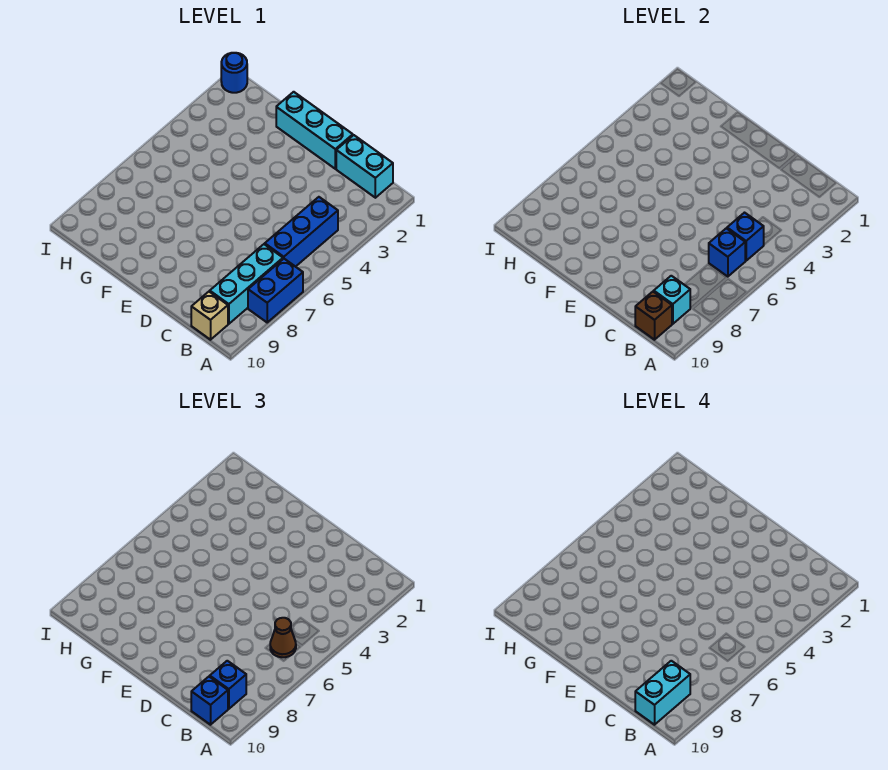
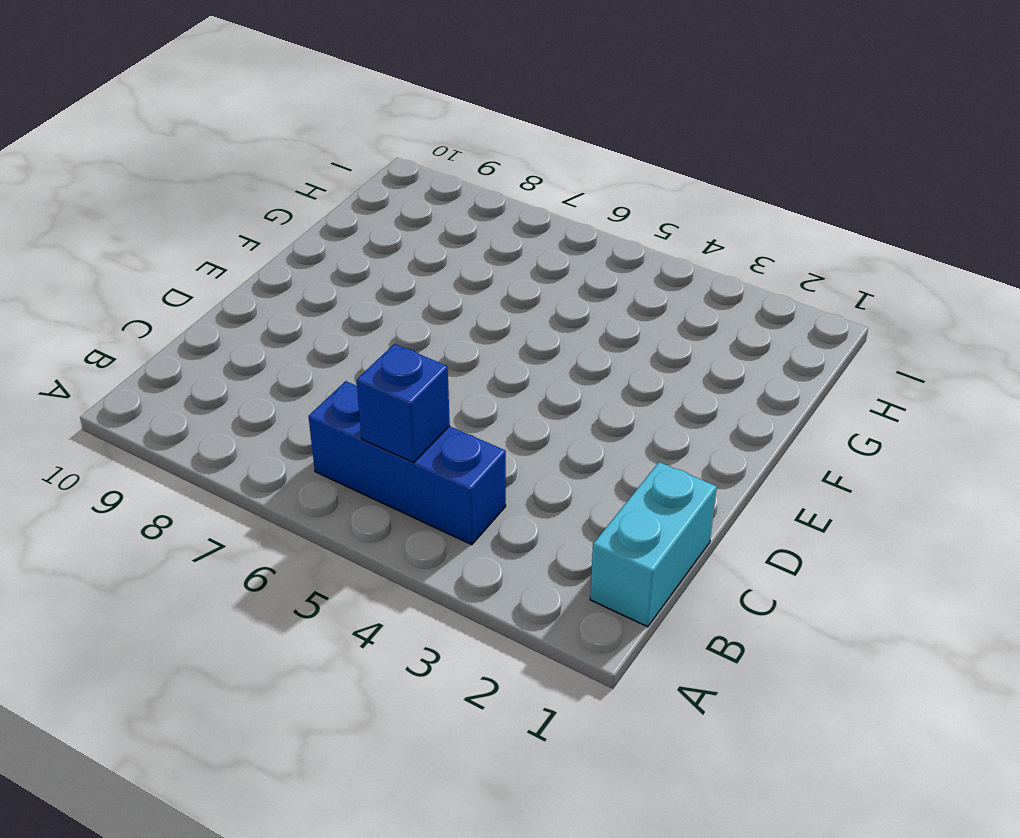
none -> blue 1x2 brick [248,259,303,322]
none -> cyan 1x3 brick [210,244,283,324]
none -> tan 1x1 brick [191,292,228,340]

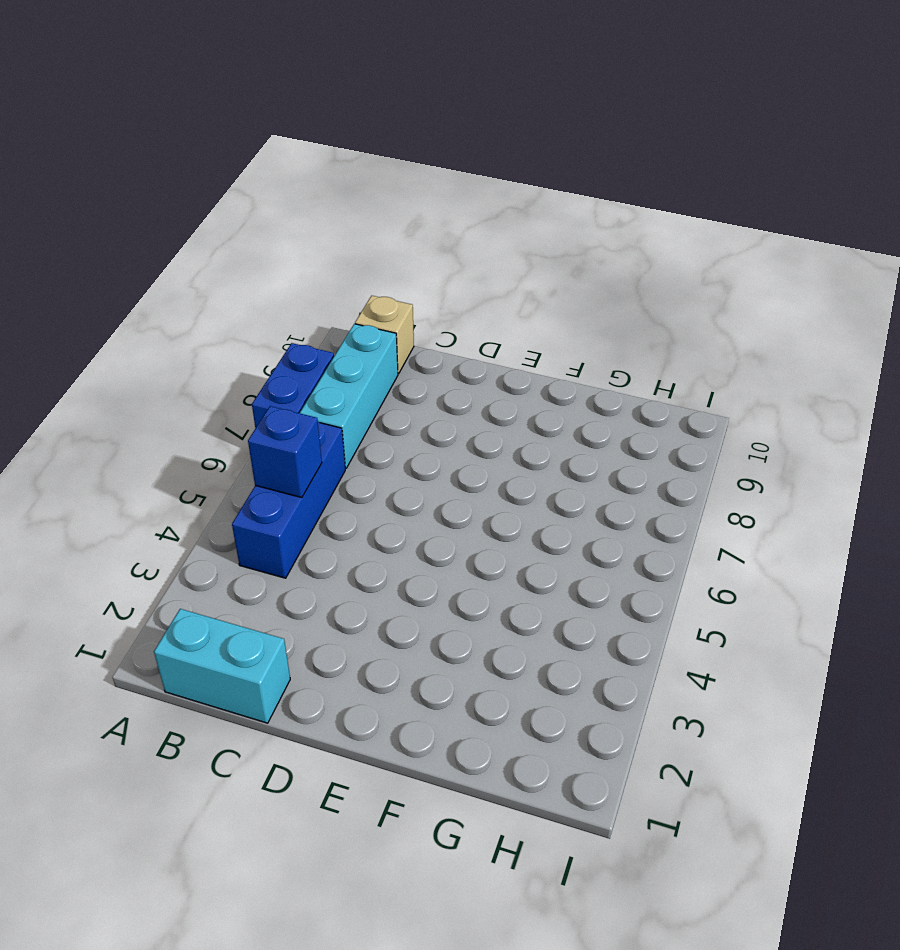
none -> cyan 1x3 brick [276,92,353,169]
none -> blue 1x1 round brick [221,53,247,93]
none -> blue 1x1 brick [709,228,745,277]

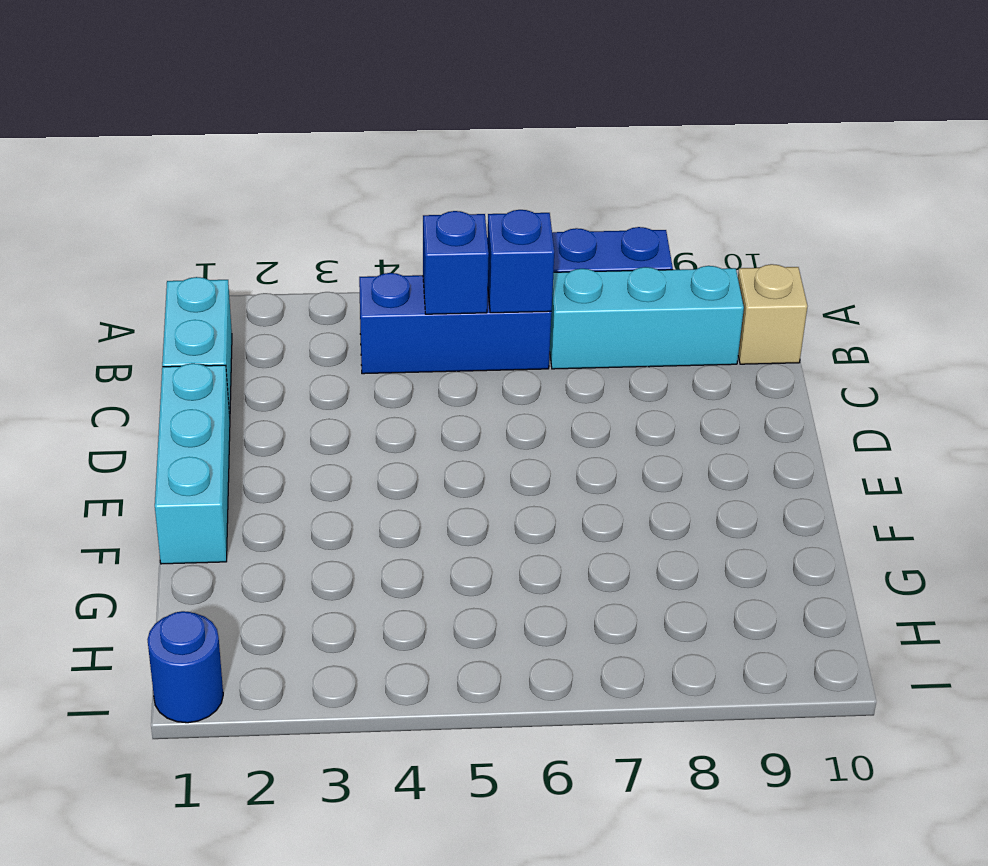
none -> cyan 1x1 brick [654,276,690,324]
none -> brown 1x1 brick [635,292,672,340]
none -> brown 1x1 cone [270,618,296,657]

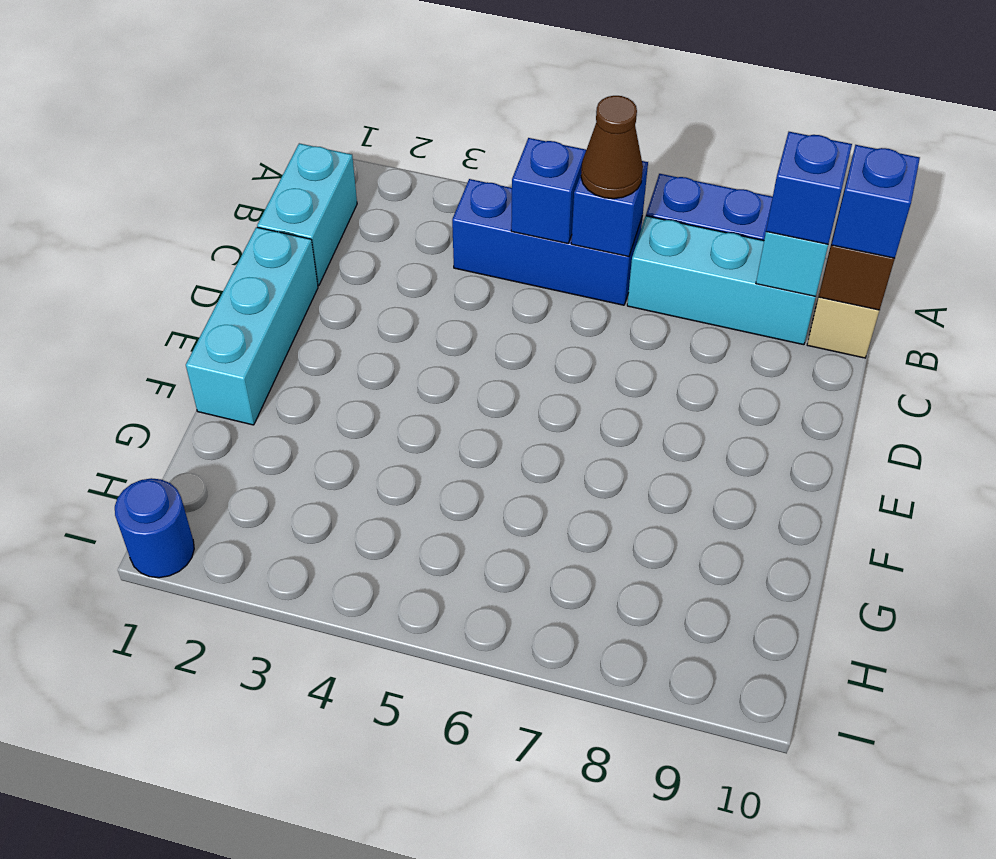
none -> cyan 1x2 brick [635,661,690,725]

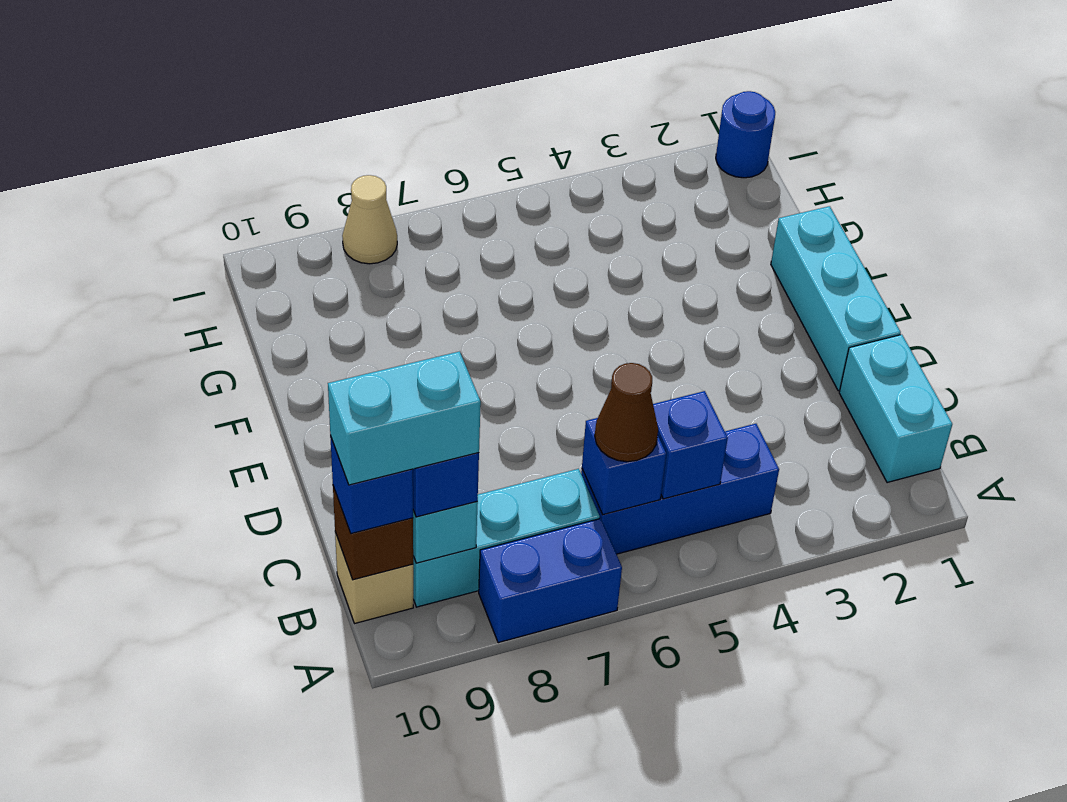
tan 1x1 cone [342,175,397,264] -> none

